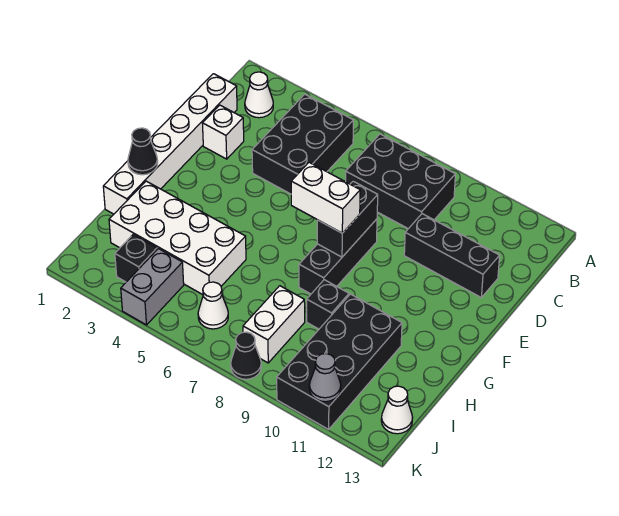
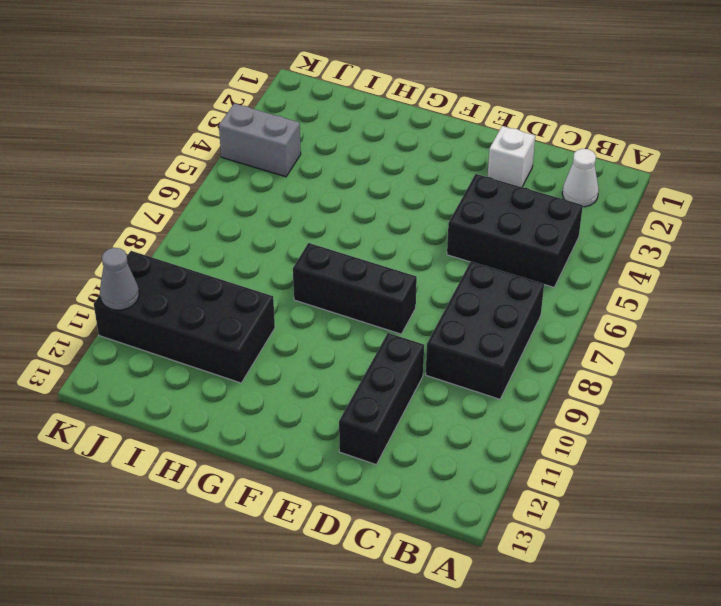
none -> white 1x6 brick [103,74,237,214]
none -> white 2x4 brick [109,181,246,295]
none -> black 1x1 brick [307,280,349,329]

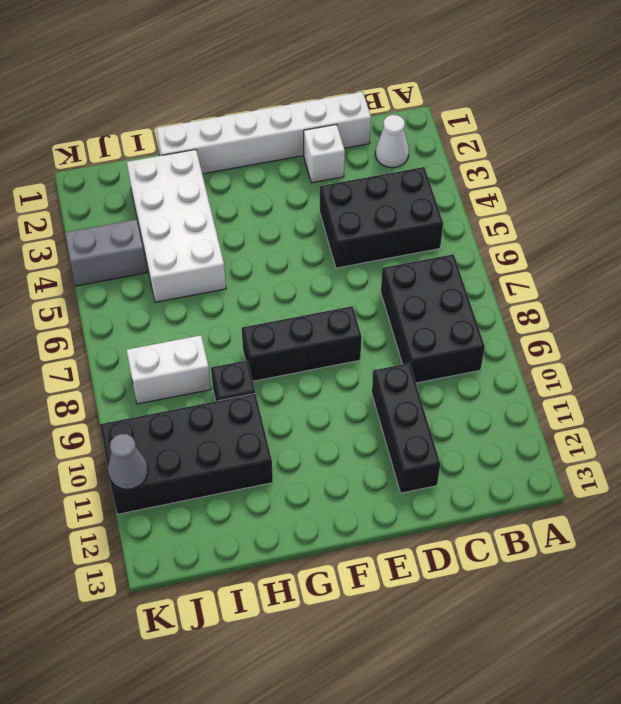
none -> black 1x1 brick [115,235,157,282]
none -> white 1x1 cone [198,282,228,329]
none -> white 1x1 cone [381,386,413,434]

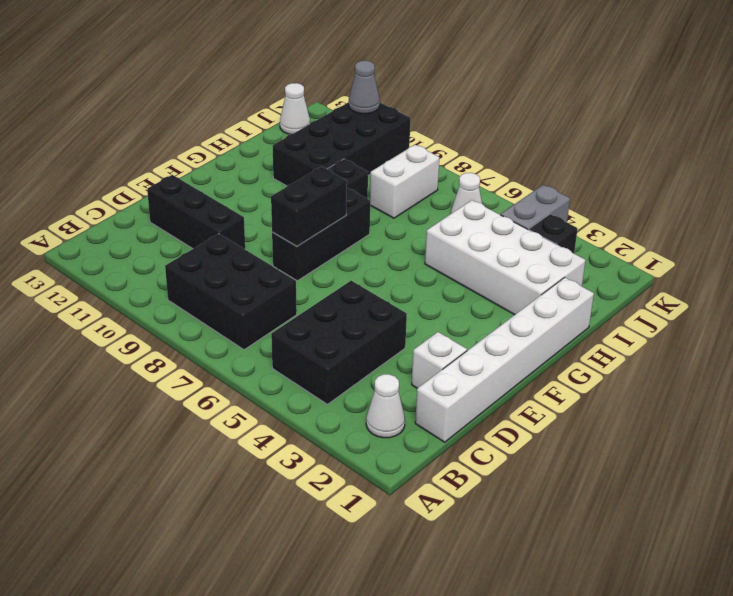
none -> black 1x1 cone [231,332,261,379]
none -> black 1x1 cone [128,128,158,175]
none -> white 1x2 brick [291,162,360,233]

